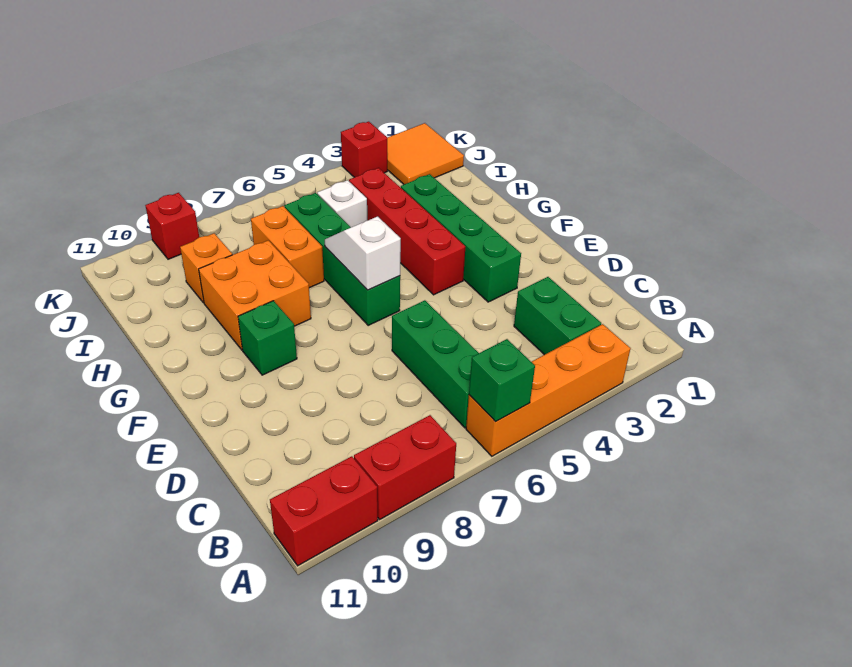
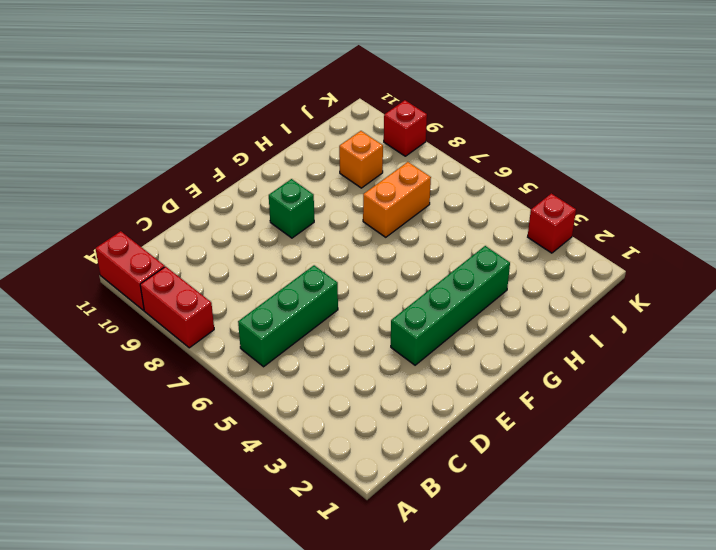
none -> orange 1x4 brick [466,324,631,456]
none -> green 1x2 brick [514,277,601,355]
none -> red 1x4 brick [349,168,465,295]

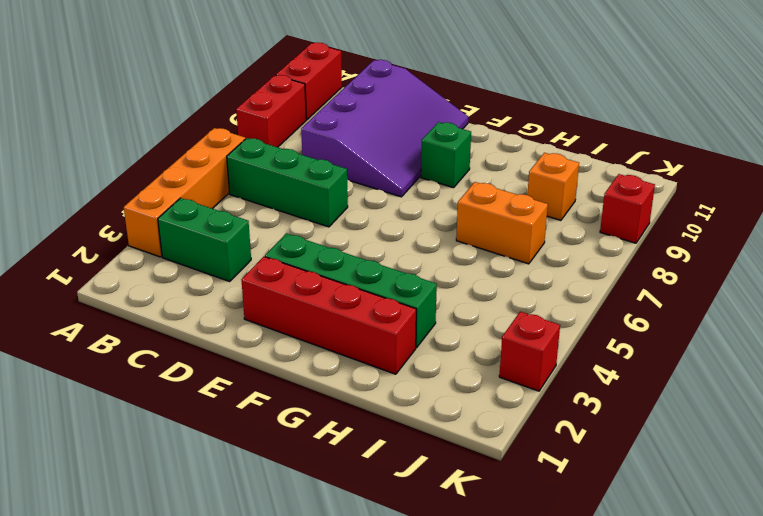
purple 3x4 slope [301,60,468,197] -> none
red 1x4 brick [241,257,416,374] -> red 1x4 brick moved to [349,168,465,295]
none -> green 1x4 brick [285,193,400,325]
none -> orange 2x2 brick [199,240,311,350]
none -> white 1x1 brick [317,180,367,227]

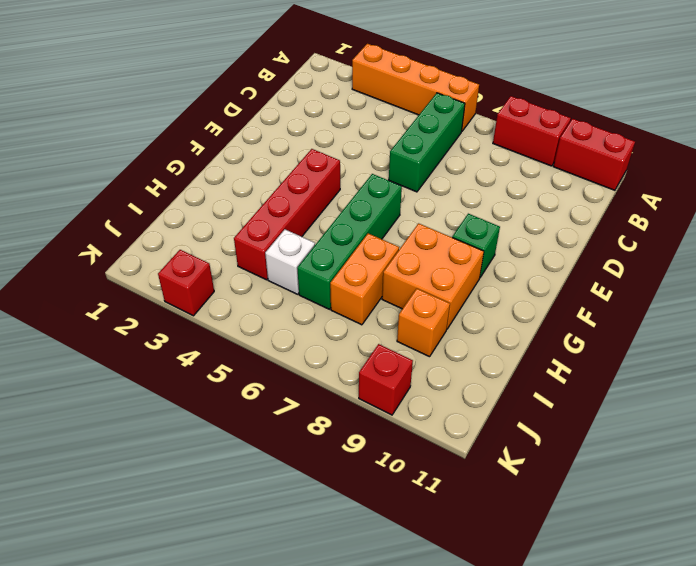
none -> green 1x2 brick [514,277,601,355]
none -> green 1x4 brick [401,174,521,302]
none -> orange 2x2 tile [387,123,464,184]

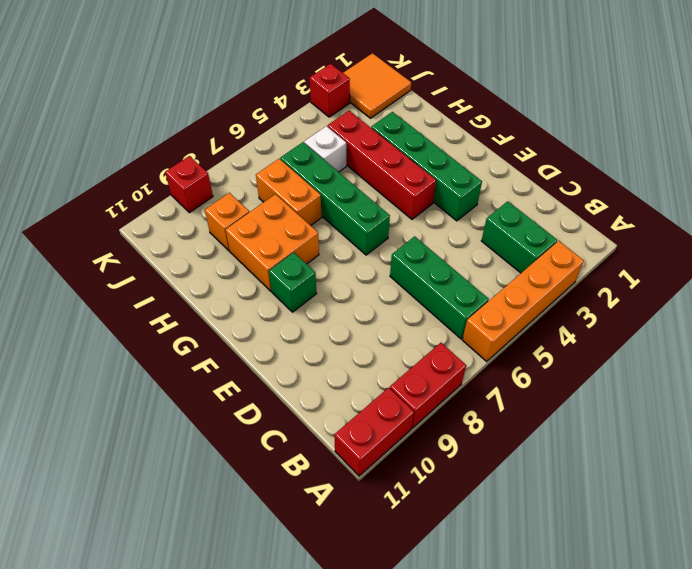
none -> green 1x1 brick [469,339,535,422]
none -> white 1x2 slope [325,217,401,290]

